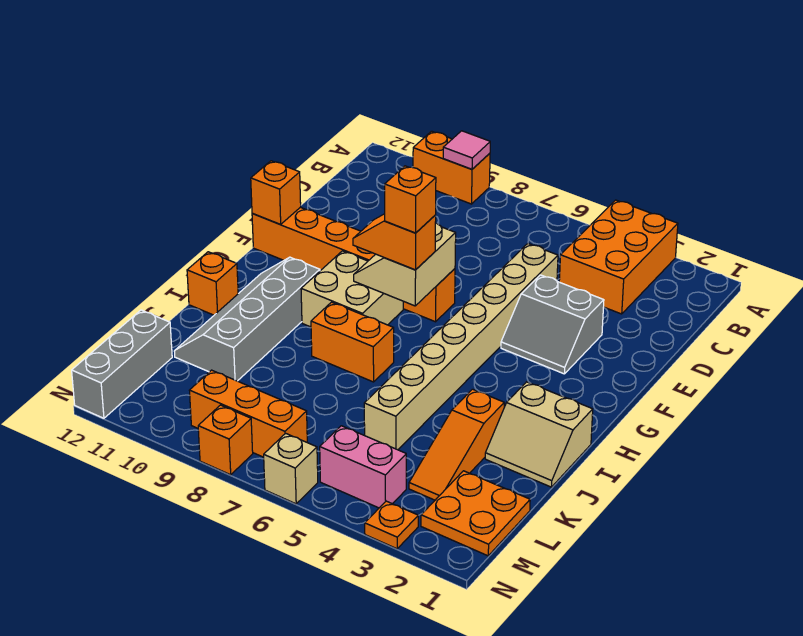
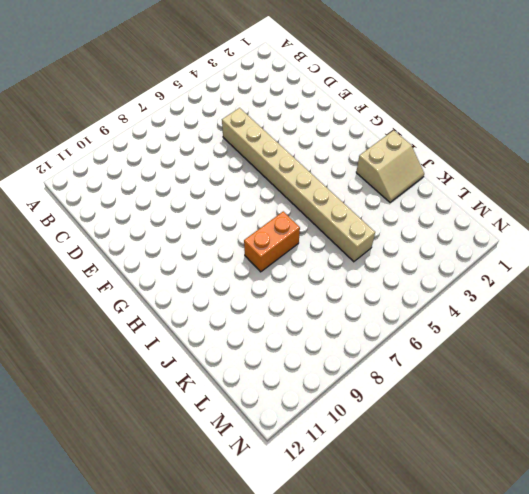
none -> orange 2x3 brick [559,200,678,314]
none -> orange 1x2 brick [413,131,490,204]
none -> grey 2x2 slope [501,275,604,374]

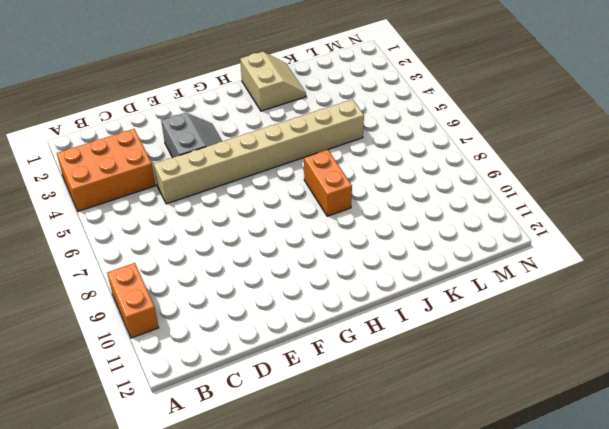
none -> orange 1x6 brick [252,207,455,322]
none -> tan 2x2 brick [301,251,403,327]
none -> grey 2x4 slope [174,257,320,381]

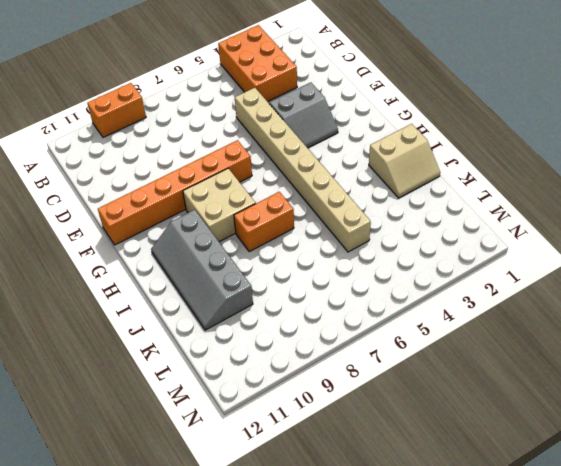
none -> orange 1x1 brick [187,252,238,315]
none -> orange 1x3 slope [409,389,504,500]
none -> orange 2x2 plate [421,471,530,556]

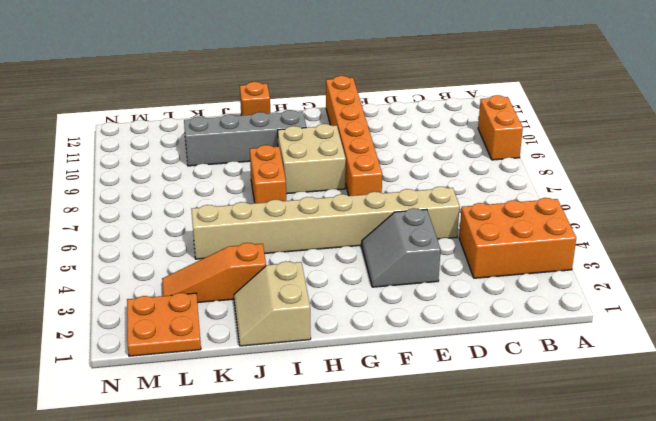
none -> grey 1x3 brick [72,310,172,418]
none -> pink 1x2 brick [320,426,406,508]
none -> orange 1x3 brick [189,370,307,457]

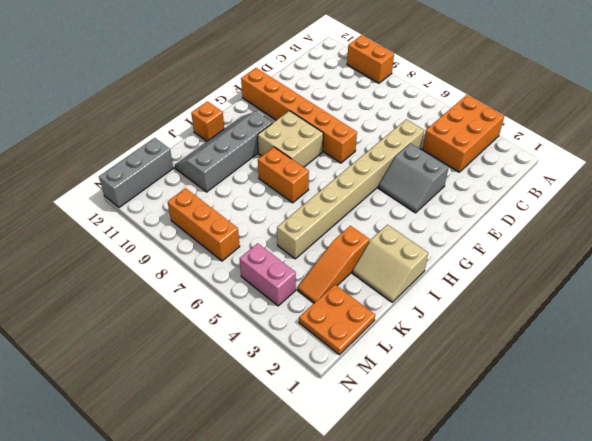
none -> orange 1x1 plate [365,501,418,549]
none -> tan 1x1 brick [264,433,318,504]
none -> orange 1x1 brick [198,405,253,475]

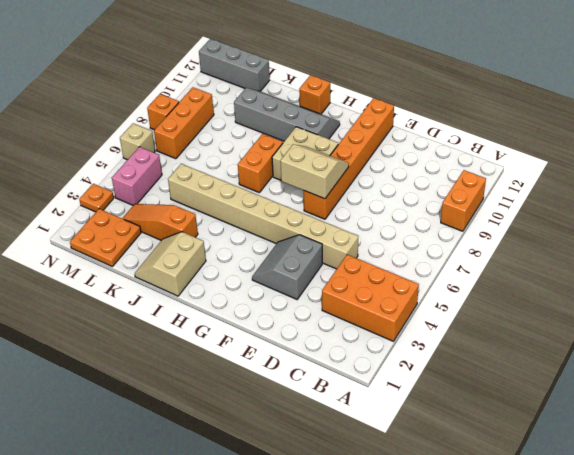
none -> pink 1x1 tile [443,131,490,169]
none -> orange 1x1 brick [251,161,301,224]
none -> orange 1x2 slope [353,214,436,270]

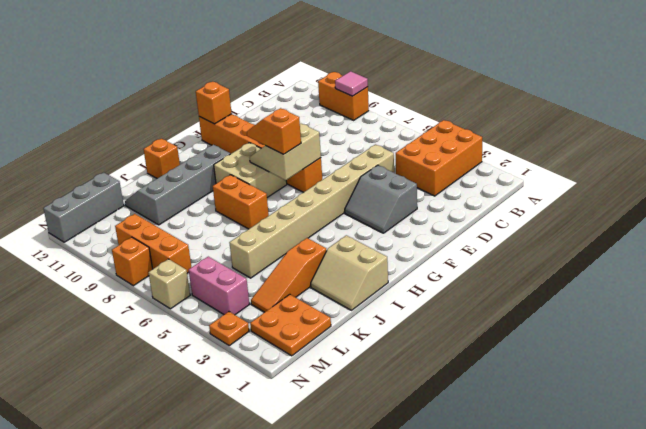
none -> orange 1x1 brick [385,166,436,233]

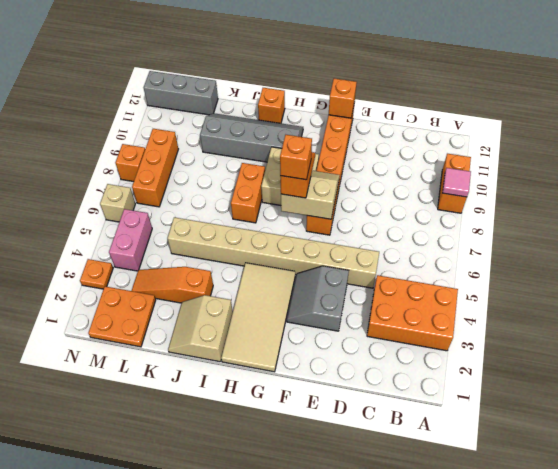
tan 2x4 tile [221,263,295,372] -> none

